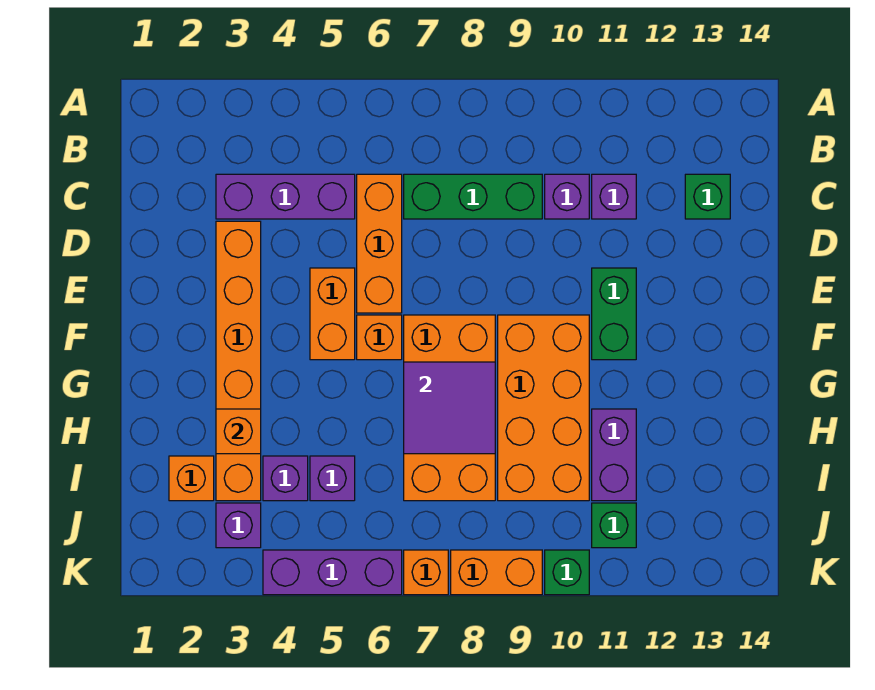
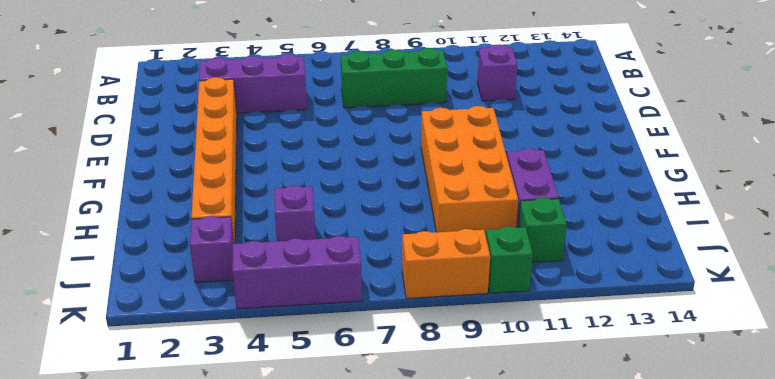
none -> orange 1x3 brick [357,174,402,313]
none -> purple 1x1 brick [545,174,589,219]
none -> green 1x1 brick [685,174,730,219]

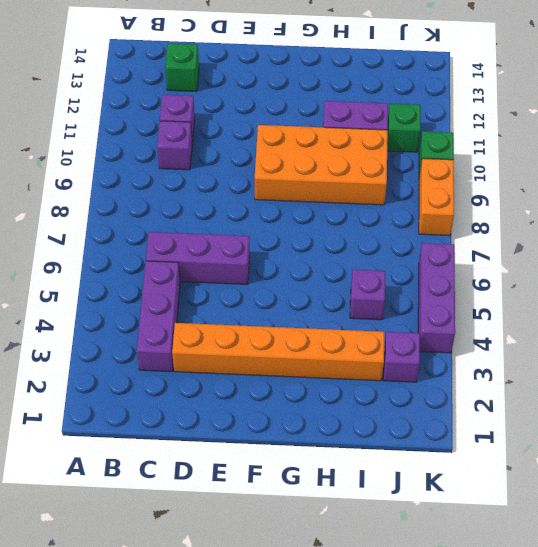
purple 1x3 brick [146,232,250,284] -> orange 1x3 brick [357,174,402,313]
none -> green 1x3 brick [404,174,542,219]
none -> orange 1x2 brick [310,268,355,360]
none -> green 1x2 brick [592,268,636,360]

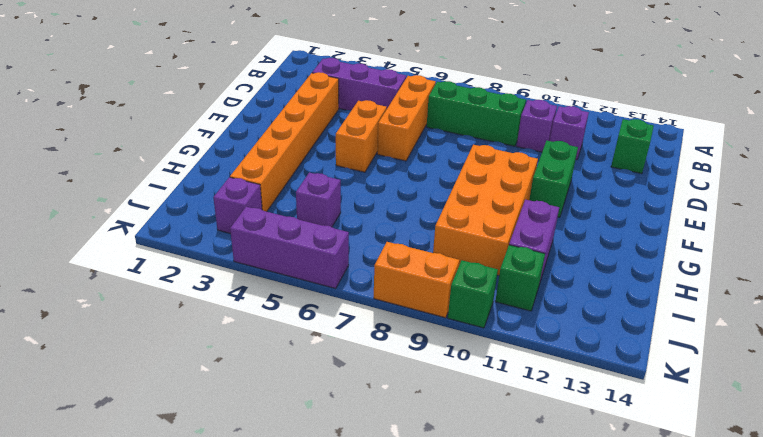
none -> orange 1x1 brick [357,315,402,360]
none -> orange 2x4 brick [404,315,495,501]
none -> orange 1x1 brick [169,456,214,501]

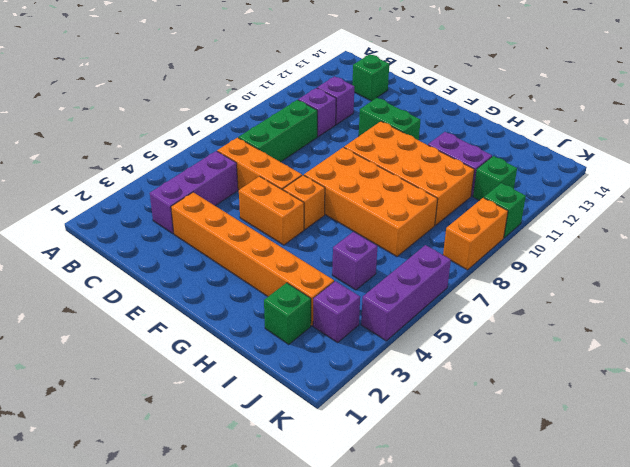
green 1x1 brick [264,283,311,344] -> orange 1x1 brick [169,456,214,501]
none -> purple 1x1 brick [263,456,308,501]
none -> orange 1x1 brick [404,550,448,595]
none -> purple 2x2 tile [404,362,495,454]

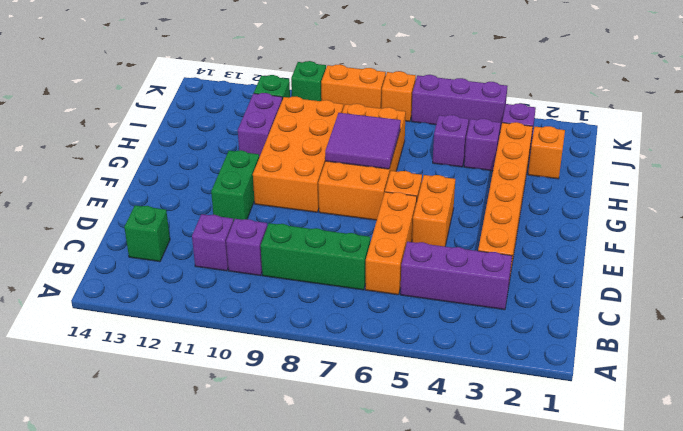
none -> orange 1x1 brick [216,409,261,454]

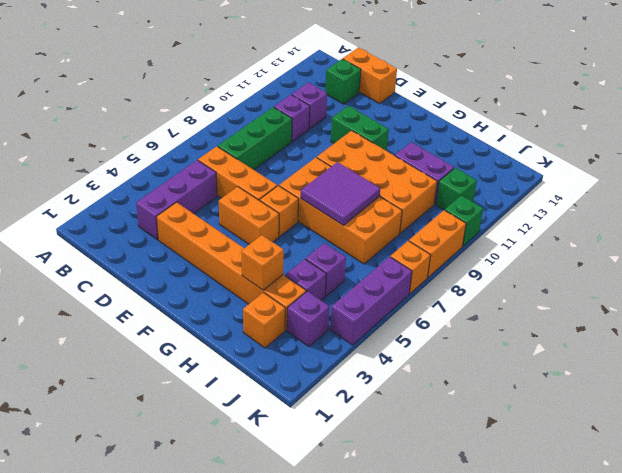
orange 1x2 brick [343,47,397,103] -> none

